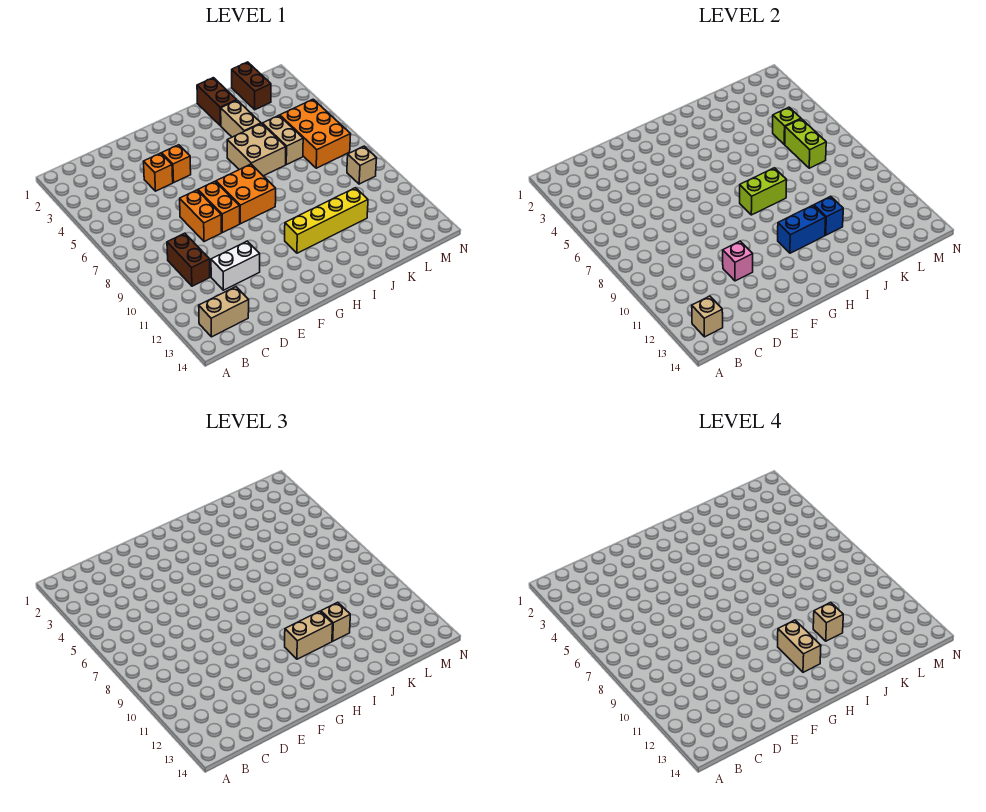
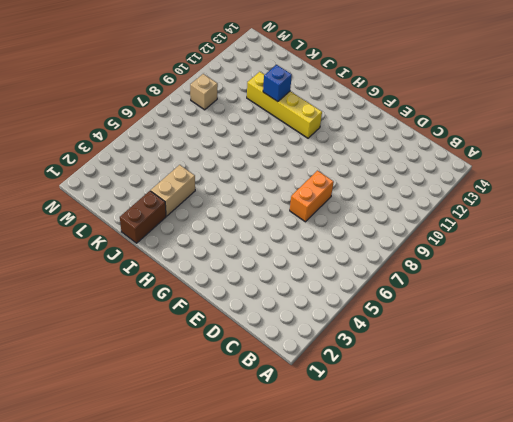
none -> tan 1x2 brick [199,287,249,337]
none -> brown 1x2 brick [167,233,210,286]
none -> white 1x2 brick [211,241,260,290]

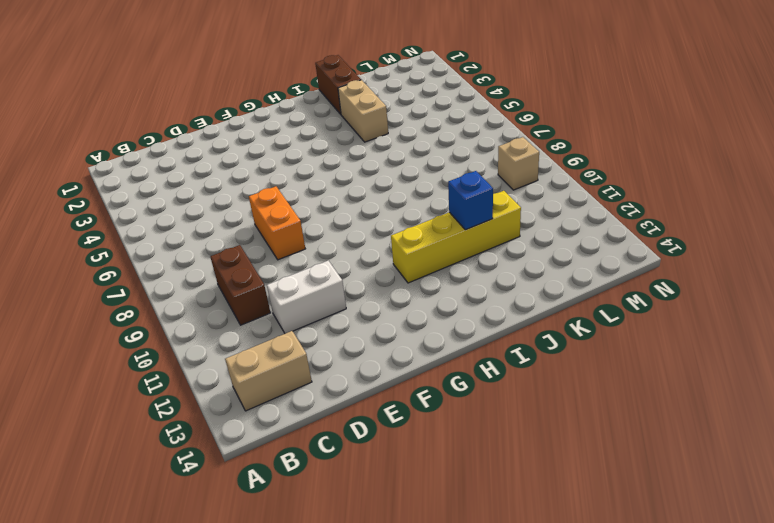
none -> orange 1x1 brick [143,153,173,191]
none -> orange 1x1 brick [162,145,191,182]
none -> orange 1x2 brick [198,182,240,233]

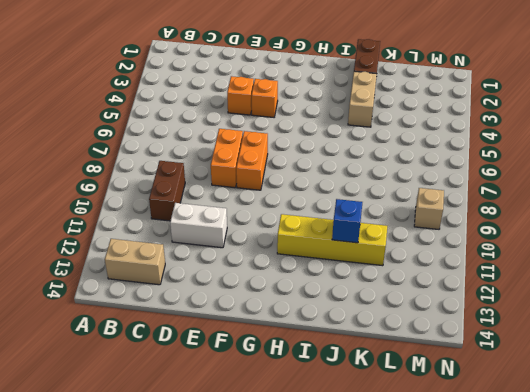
none -> orange 2x2 brick [216,164,276,224]
none -> tan 2x2 brick [227,124,286,176]
none -> tan 1x2 brick [262,115,303,165]

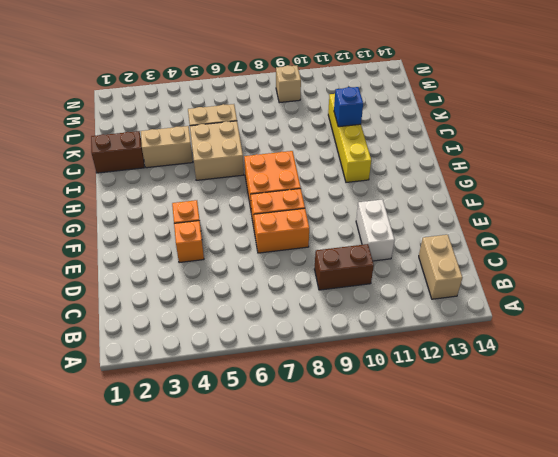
none -> brown 1x2 brick [232,62,271,110]
none -> orange 2x3 brick [280,99,351,168]
none -> tan 1x1 brick [692,296,723,337]

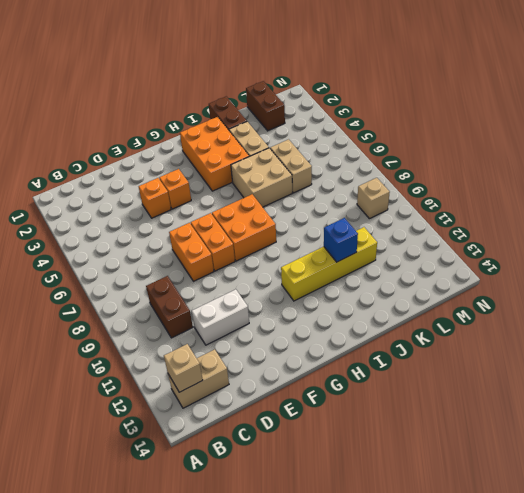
orange 2x3 brick [180,117,249,191] -> orange 2x3 brick moved to [280,99,351,168]
none -> pink 1x1 brick [723,241,753,281]
none -> lime 1x2 brick [740,168,787,215]
none -> blue 1x2 brick [778,205,826,253]

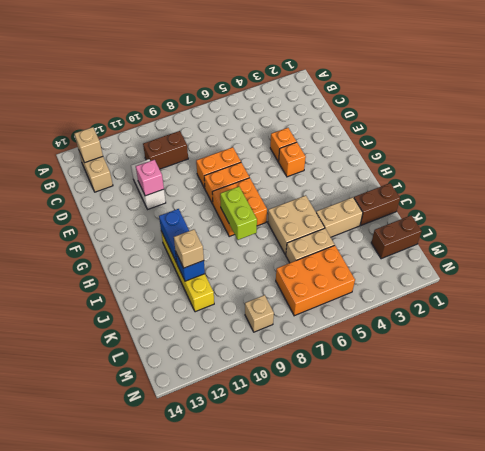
none -> lime 1x1 brick [773,107,801,145]
none -> lime 1x2 brick [785,119,826,168]
none -> tan 1x2 brick [285,611,333,659]

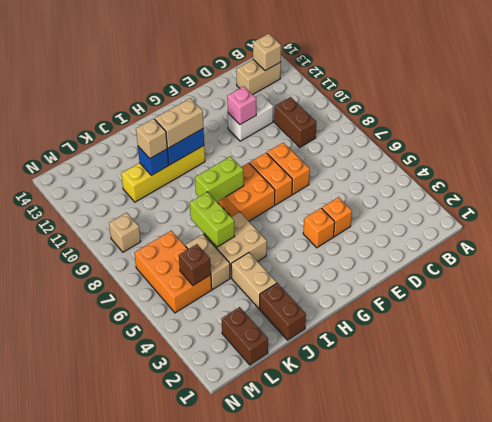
lime 1x2 brick [190,192,234,247] -> lime 1x2 brick moved to [785,119,826,168]
brown 1x1 brick [179,244,211,285] -> lime 1x1 brick [773,107,801,145]
none -> tan 1x2 brick [778,620,821,672]
none -> tan 1x1 brick [813,602,843,641]

